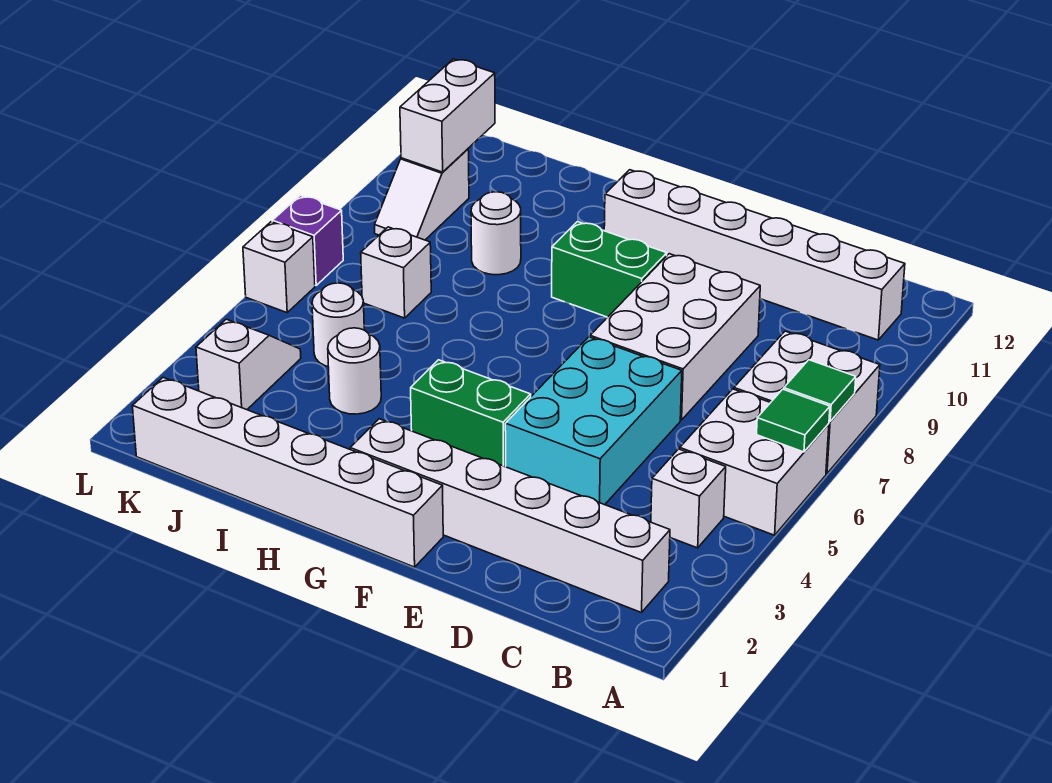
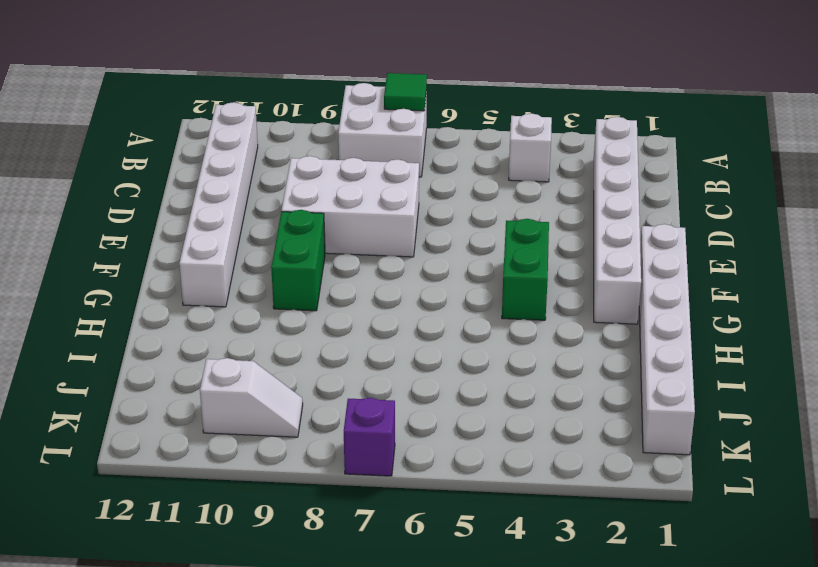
none -> white 2x2 brick [680,389,829,535]
none -> cyan 2x3 brick [505,337,682,505]
none -> white 1x1 round brick [328,328,381,414]

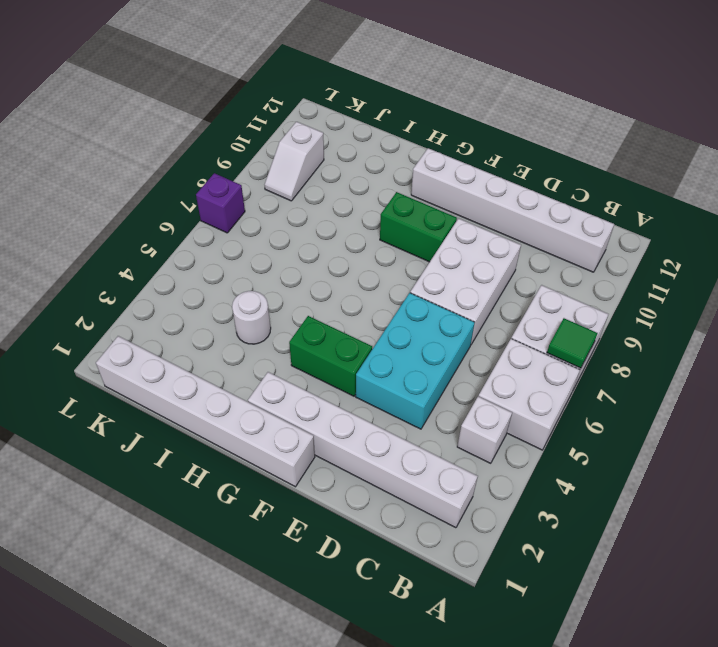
none -> white 1x1 round brick [471,192,521,275]
none -> white 1x1 round brick [312,283,364,366]
none -> white 1x1 brick [361,227,431,318]

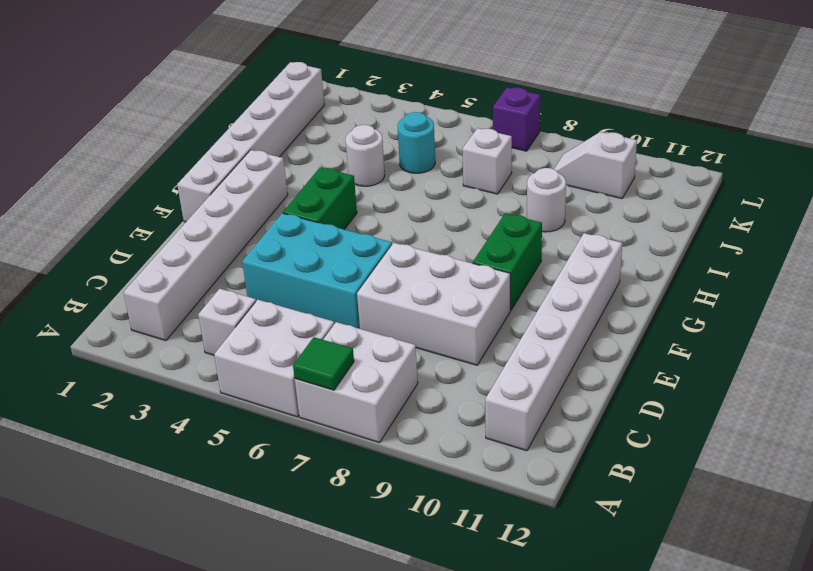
cyan 1x1 round brick [397,112,435,173] -> white 1x1 round brick [312,283,364,366]
none -> white 1x2 slope [196,319,301,410]
none -> white 1x1 brick [243,222,315,313]
none -> green 1x1 tile [757,389,830,452]

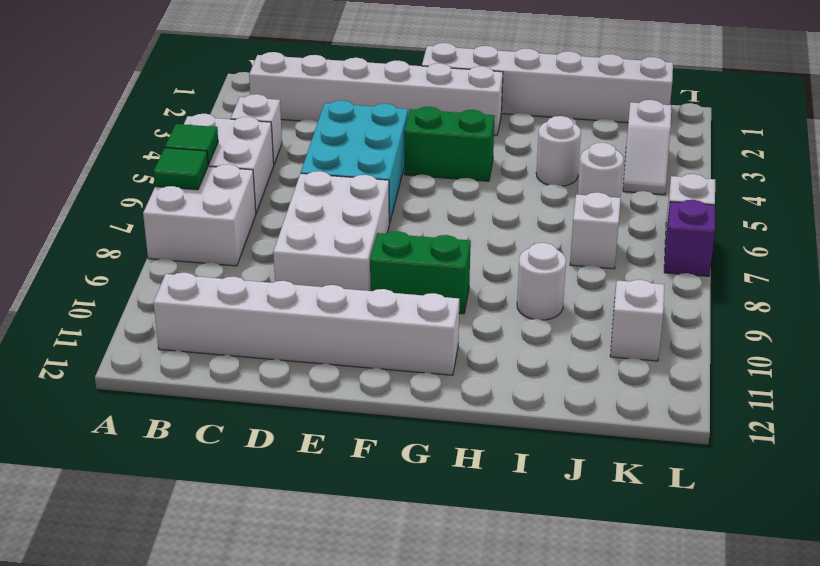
none -> white 1x2 brick [400,59,495,172]

